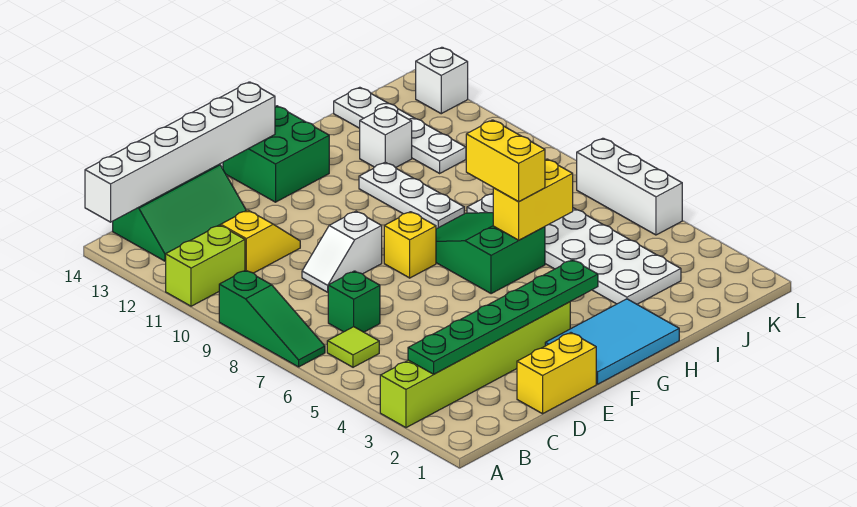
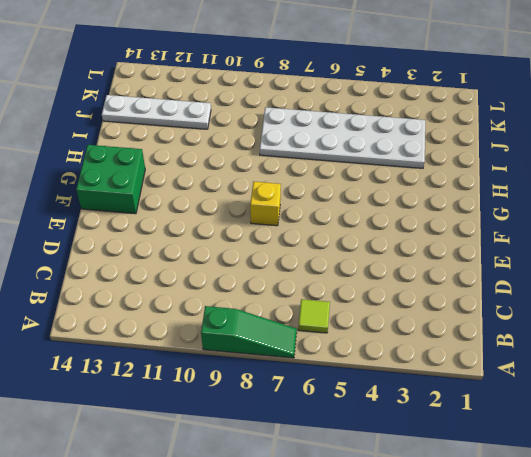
none -> lime 1x6 brick [380,302,570,428]
none -> lime 1x2 brick [166,225,245,306]
none -> green 2x3 slope [113,164,246,261]

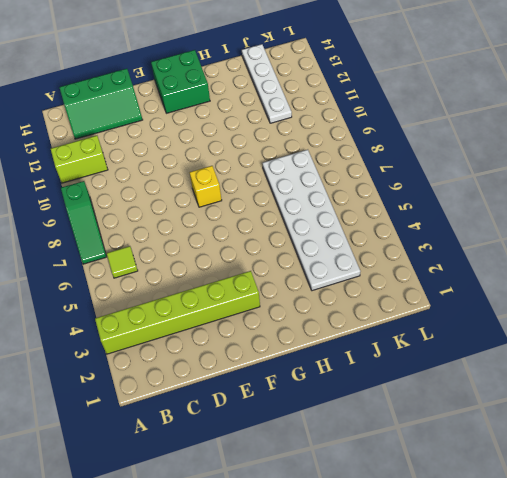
none -> green 1x1 brick [328,271,380,332]
none -> yellow 1x2 slope [221,210,300,273]
none -> yellow 1x2 brick [517,333,596,414]

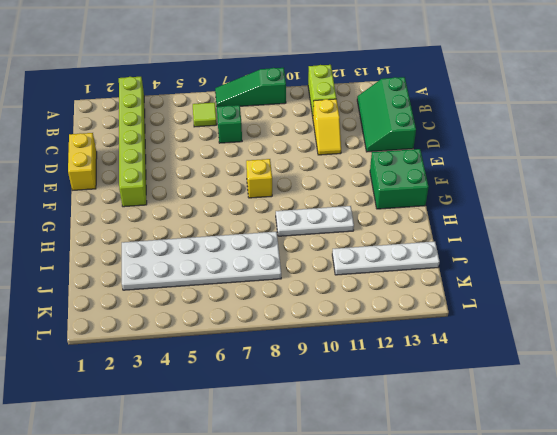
none -> white 1x2 slope [302,211,382,292]
none -> cyan 2x3 tile [545,299,679,384]
none -> green 2x3 slope [436,213,545,294]

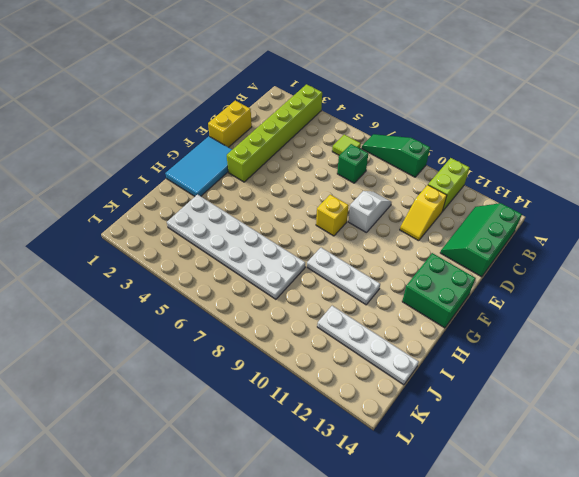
none -> green 2x3 slope [436,213,545,294]
none -> white 1x1 brick [360,107,412,168]
none -> white 1x3 brick [577,138,682,235]

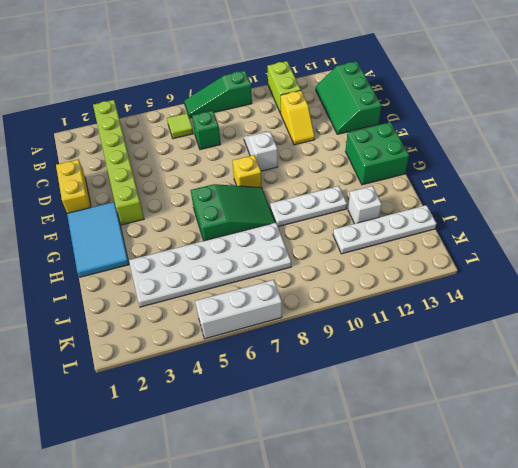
none -> white 1x1 brick [416,47,468,114]
none -> white 1x6 brick [85,82,275,222]
none -> green 1x6 plate [408,260,598,374]

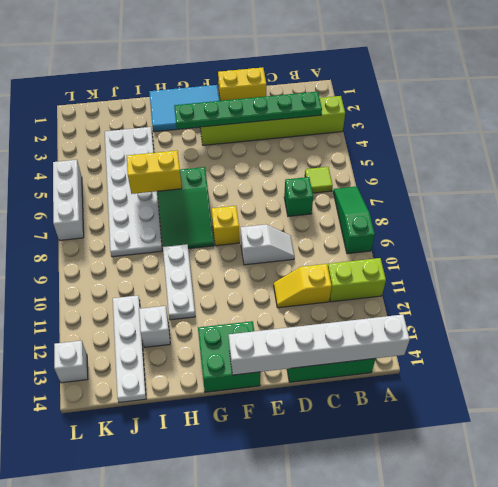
none -> yellow 1x2 brick [466,120,545,202]

